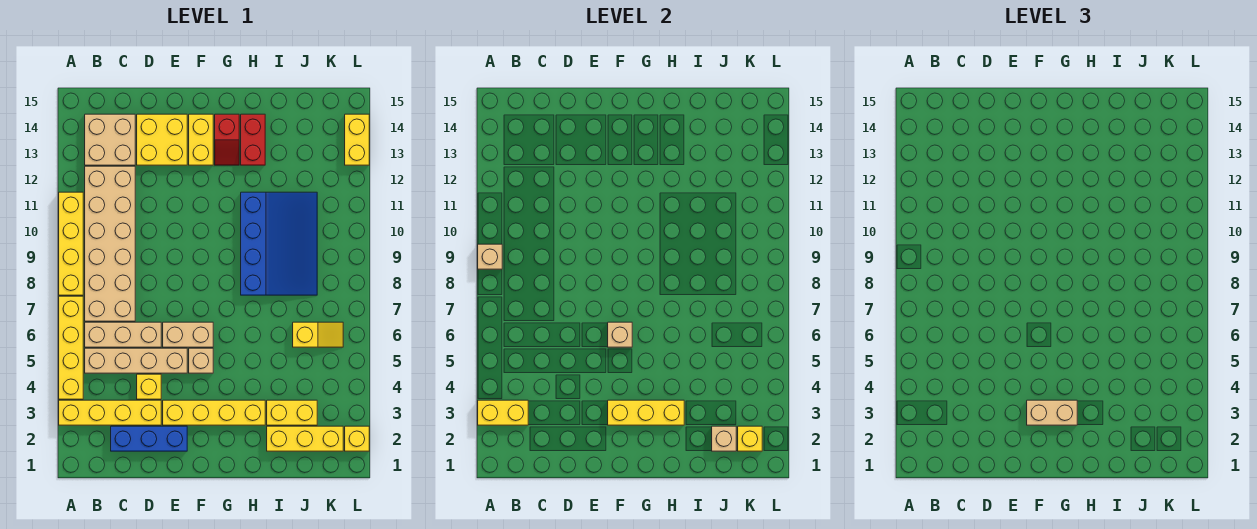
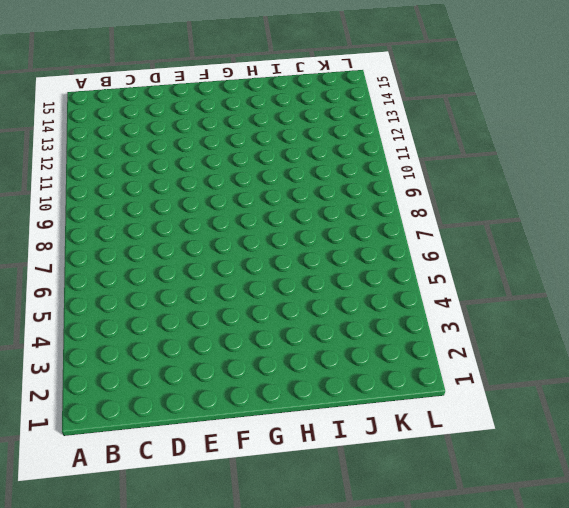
none -> yellow 1x4 brick [59,400,161,425]
none -> yellow 1x4 brick [59,296,83,399]
none -> yellow 1x4 brick [59,192,83,295]

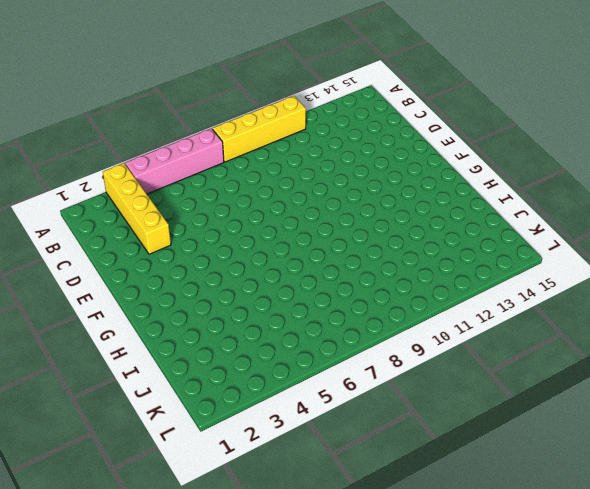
pink 1x4 brick [125,128,224,194] -> yellow 1x4 brick [59,296,83,399]
none -> tan 1x4 brick [85,348,187,373]
none -> tan 1x3 brick [85,322,161,347]
none -> tan 2x6 brick [85,166,135,321]

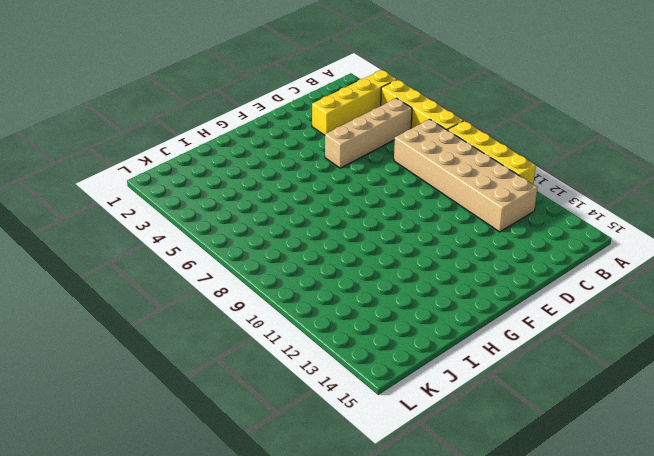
none -> tan 1x3 brick [85,322,161,347]
none -> tan 2x2 brick [85,114,135,165]
none -> blue 1x3 brick [111,426,187,451]

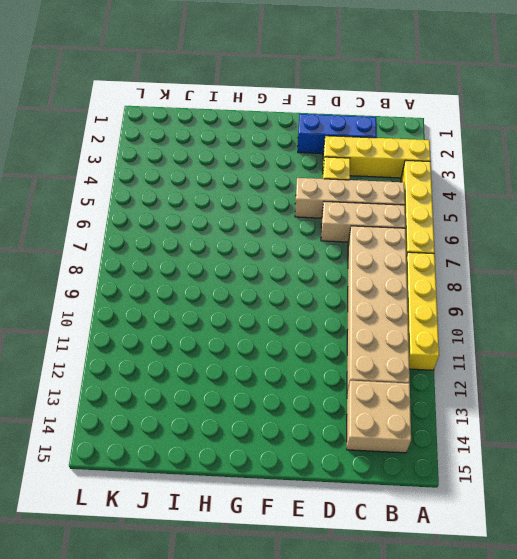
none -> yellow 2x2 brick [137,114,187,165]
none -> yellow 1x4 brick [163,400,265,425]
none -> tan 1x2 brick [163,322,213,347]

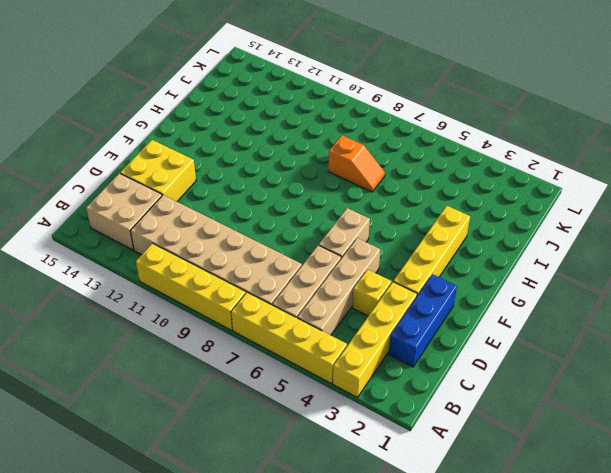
orange 1x2 slope [328,135,385,192] -> blue 3x4 slope [241,192,317,295]
none -> tan 1x1 brick [189,348,213,373]
none -> yellow 1x2 brick [189,114,213,165]
none -> red 1x2 slope [215,114,239,165]

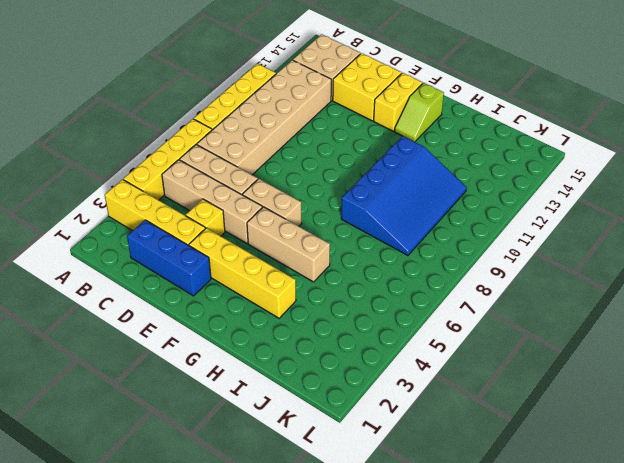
tan 1x3 brick [247,207,330,282] -> tan 1x1 brick [189,348,213,373]
lime 1x2 slope [394,83,444,142] -> red 1x2 slope [215,114,239,165]
none -> red 1x2 brick [241,114,265,165]
none -> yellow 1x3 brick [267,426,343,451]
none -> yellow 1x2 brick [267,400,317,425]

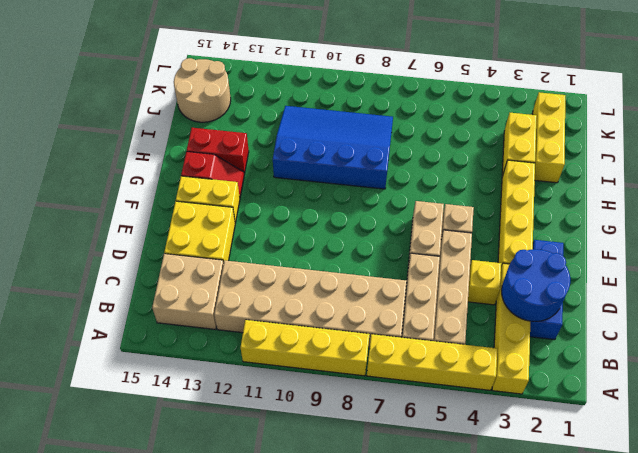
blue 2x2 round brick [502,249,570,321] -> none
tan 2x2 round brick [174,58,231,122] -> none
none -> yellow 1x2 slope [293,322,343,347]
none -> yellow 1x1 brick [345,426,369,451]
none -> yellow 1x2 brick [345,114,369,165]

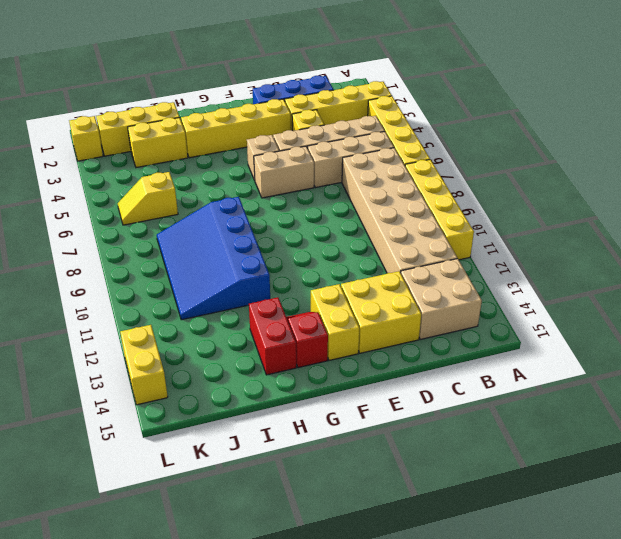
none -> yellow 1x2 brick [478,400,528,425]
none -> tan 1x1 brick [478,244,502,269]
none -> yellow 1x3 brick [608,400,684,425]

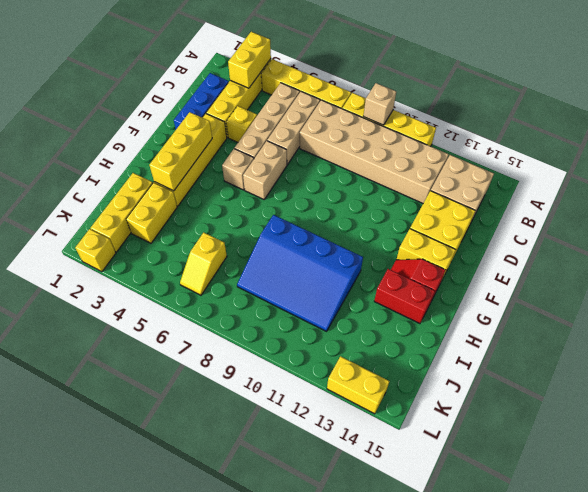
none -> tan 1x1 brick [608,322,632,347]
none -> tan 1x1 brick [712,426,736,451]
none -> yellow 1x1 brick [738,426,762,451]

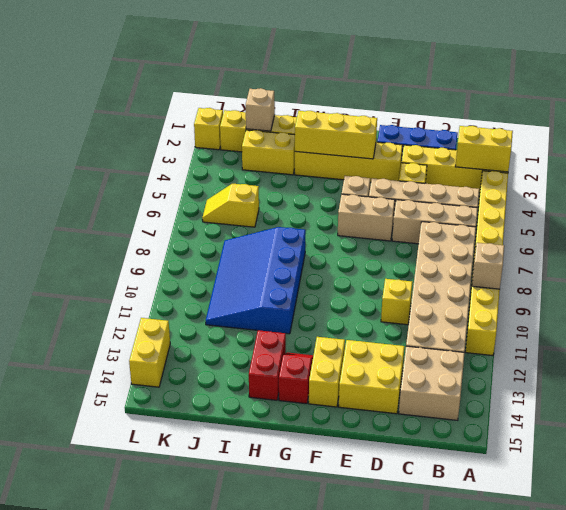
yellow 1x1 brick [381,279,412,325] -> yellow 1x1 brick moved to [738,426,762,451]
none -> tan 1x1 brick [608,322,632,347]
none -> tan 1x2 brick [1027,400,1077,425]

